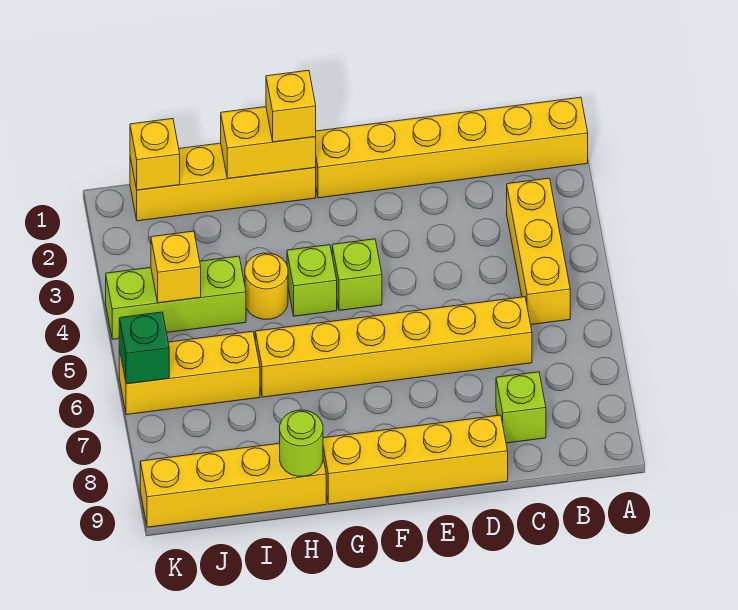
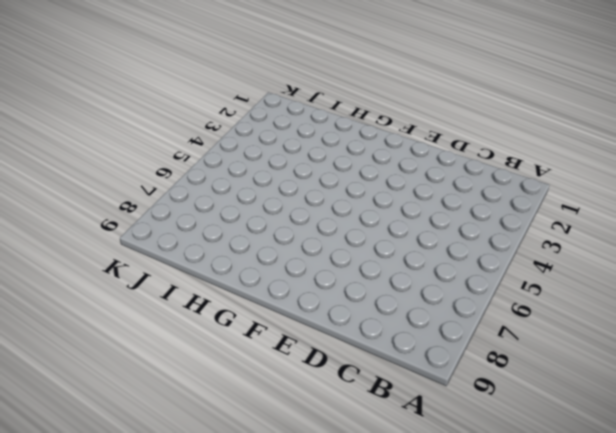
none -> yellow 1x6 brick [315,97,588,198]
none -> yellow 1x3 brick [507,178,570,325]
none -> yellow 1x6 brick [255,297,532,397]

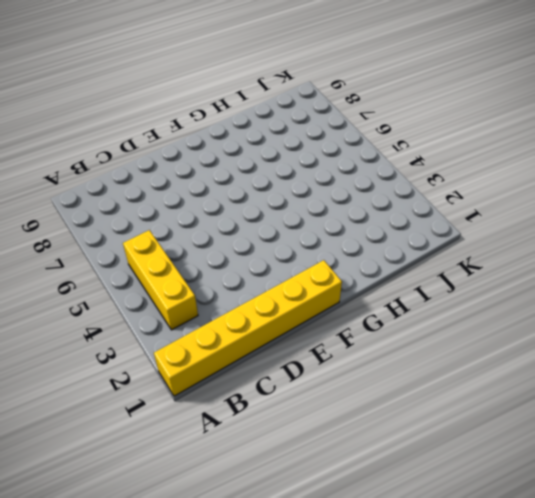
none -> yellow 1x6 brick [255,297,532,397]
none -> lime 1x1 brick [496,372,546,443]
none -> yellow 1x4 brick [323,415,508,504]

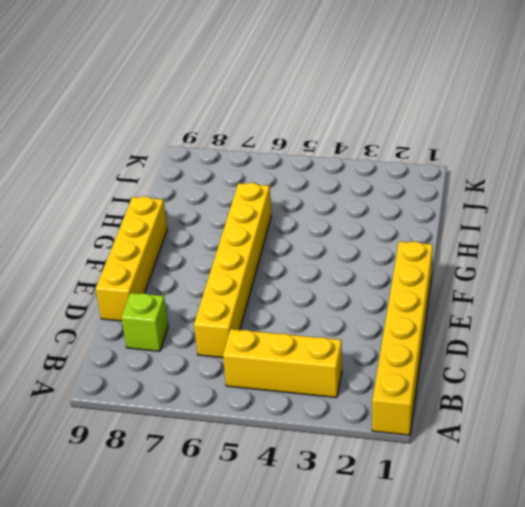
none -> lime 1x1 brick [332,239,382,311]
none -> yellow 1x4 brick [130,143,316,221]
none -> lime 1x1 brick [287,245,337,316]

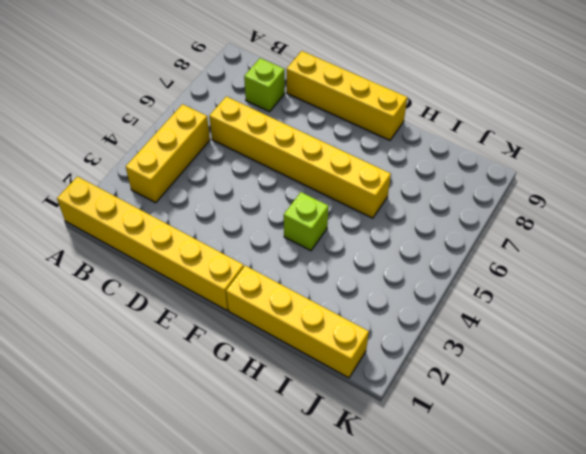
none -> lime 1x1 brick [332,239,382,311]
none -> yellow 1x1 round brick [245,253,288,319]
none -> yellow 1x4 brick [140,443,326,527]

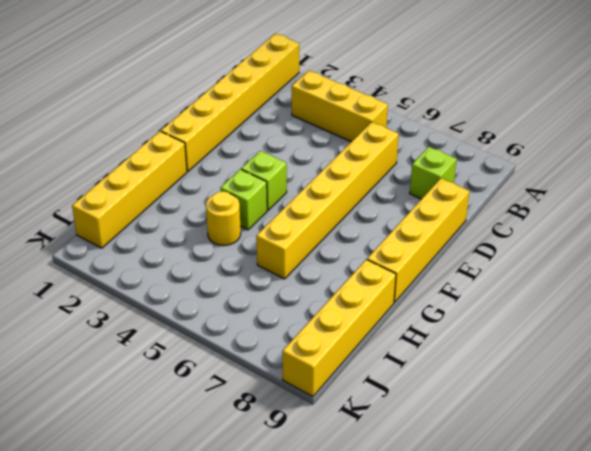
none -> lime 1x3 brick [106,256,246,339]
none -> yellow 1x3 brick [119,331,260,415]
none -> yellow 1x2 brick [221,107,316,179]

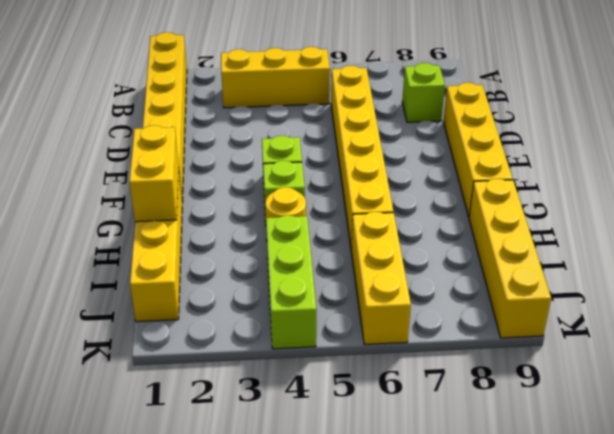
none -> lime 1x1 round brick [280,410,323,476]
none -> yellow 1x1 brick [130,119,180,190]
none -> yellow 1x1 brick [151,231,201,303]

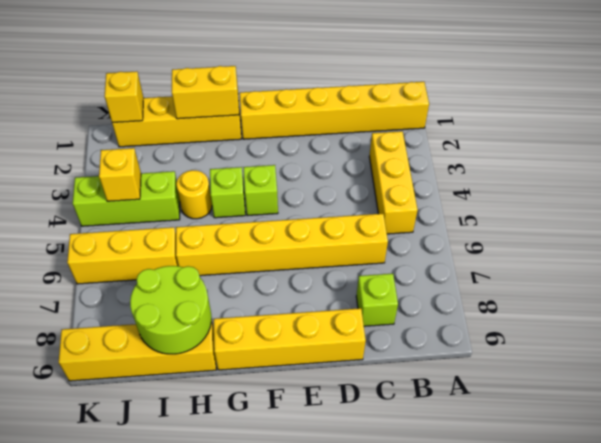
lime 2x2 round brick [130,266,212,354] -> lime 1x1 round brick [280,410,323,476]
none -> green 1x1 brick [119,312,169,384]
none -> yellow 1x1 brick [266,70,316,142]

